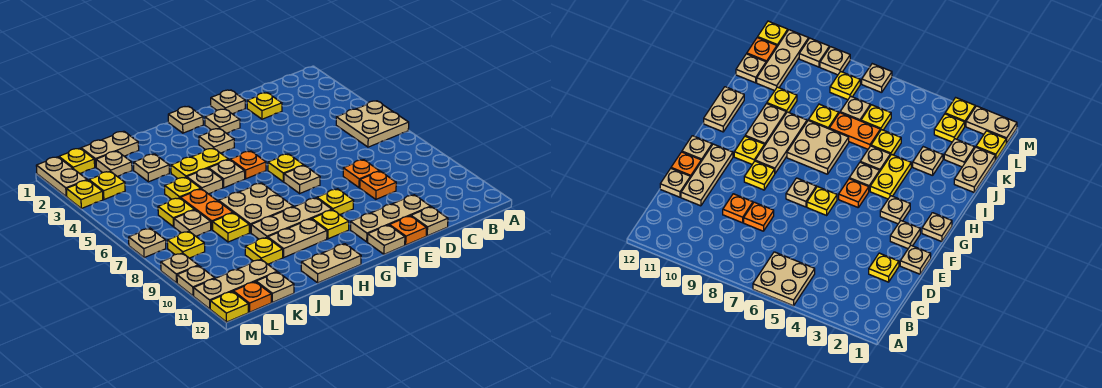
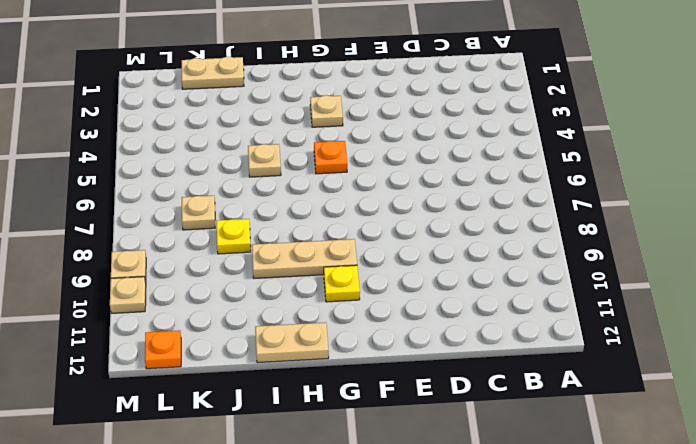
none -> tan 2x2 plate [336,101,409,147]
none -> yellow 1x1 plate [247,93,282,119]
none -> orange 1x1 plate [343,160,379,188]
none -> orange 1x1 plate [360,171,396,199]

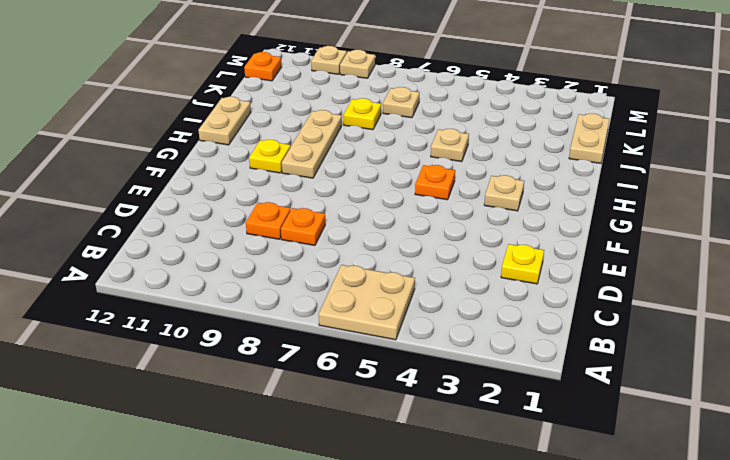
none -> tan 1x3 plate [351,195,431,242]
none -> tan 1x1 plate [411,207,448,236]
none -> tan 1x1 plate [211,90,245,114]
none -> orange 1x1 plate [389,216,427,245]

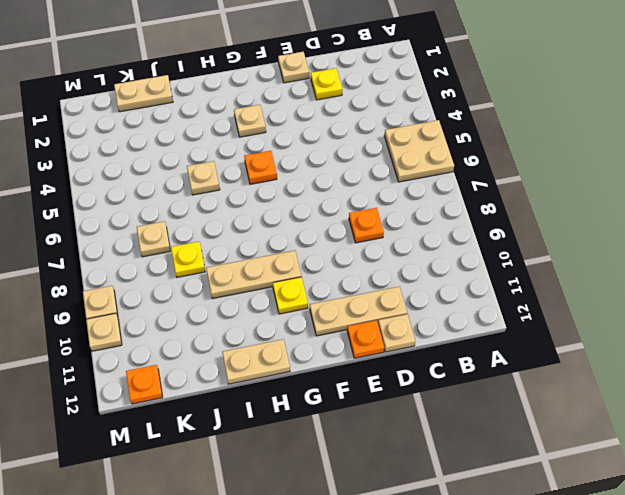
none -> orange 1x1 plate [360,171,396,199]
none -> tan 1x1 plate [205,109,240,133]
none -> yellow 1x1 plate [268,154,304,182]
none -> tan 1x1 plate [284,166,320,193]

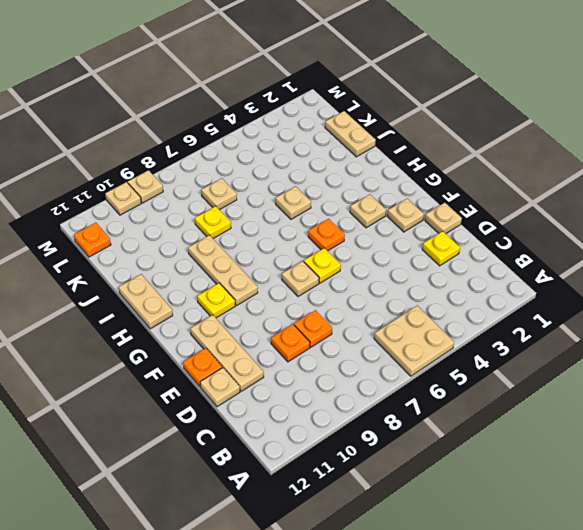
none -> yellow 1x1 plate [317,189,354,215]
none -> tan 1x1 plate [368,225,405,254]
none -> tan 1x1 plate [168,106,203,133]
none -> yellow 1x2 plate [171,148,229,178]

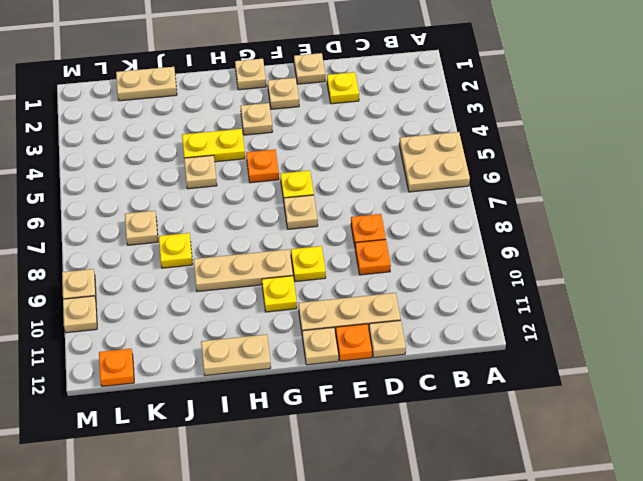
none -> tan 1x1 plate [209,160,245,188]
none -> tan 2x2 plate [219,183,293,233]
none -> tan 1x2 plate [268,219,327,257]
none -> tan 1x1 plate [134,154,169,182]

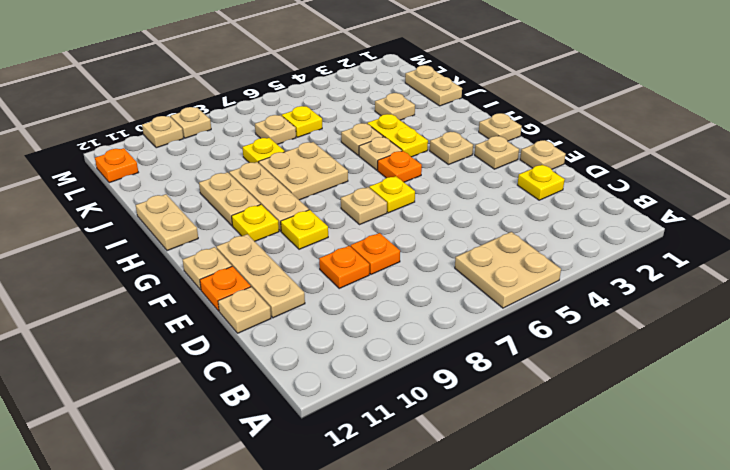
none -> yellow 1x1 plate [165,177,201,199]
none -> orange 1x2 plate [180,189,233,230]
none -> yellow 1x1 plate [245,237,283,264]
none -> tan 1x1 plate [96,151,132,176]

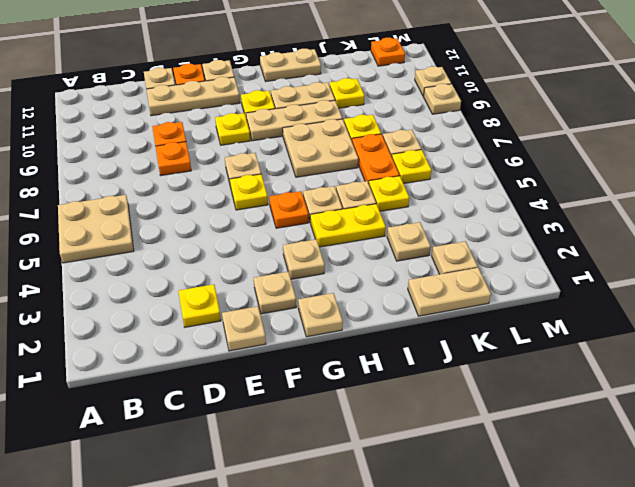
none -> tan 1x3 plate [194,259,277,309]
none -> tan 1x1 plate [256,272,294,302]
none -> yellow 1x1 plate [59,148,95,174]
none -> yellow 1x1 plate [89,171,125,199]

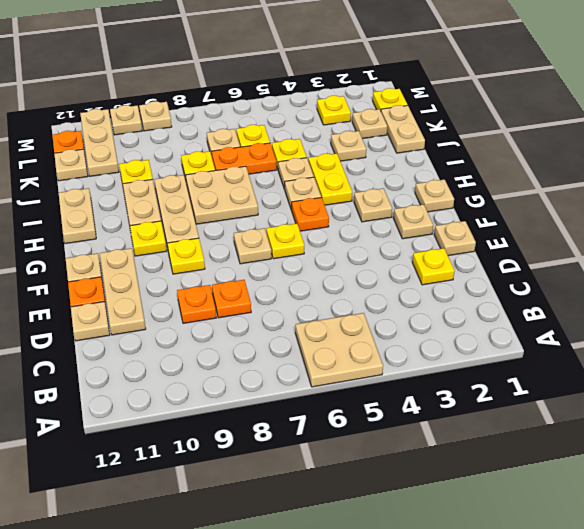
none -> yellow 1x1 plate [167,231,205,258]
none -> tan 1x2 plate [36,157,87,197]
none -> yellow 1x1 plate [67,180,103,208]
none -> tan 1x1 plate [129,228,166,258]

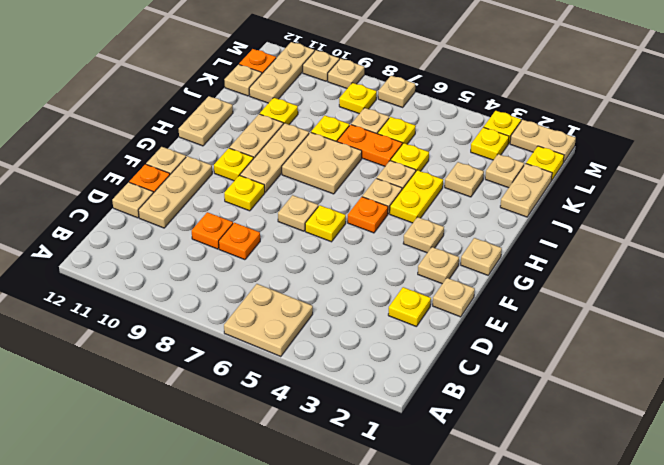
none -> yellow 1x1 plate [210,291,248,322]

